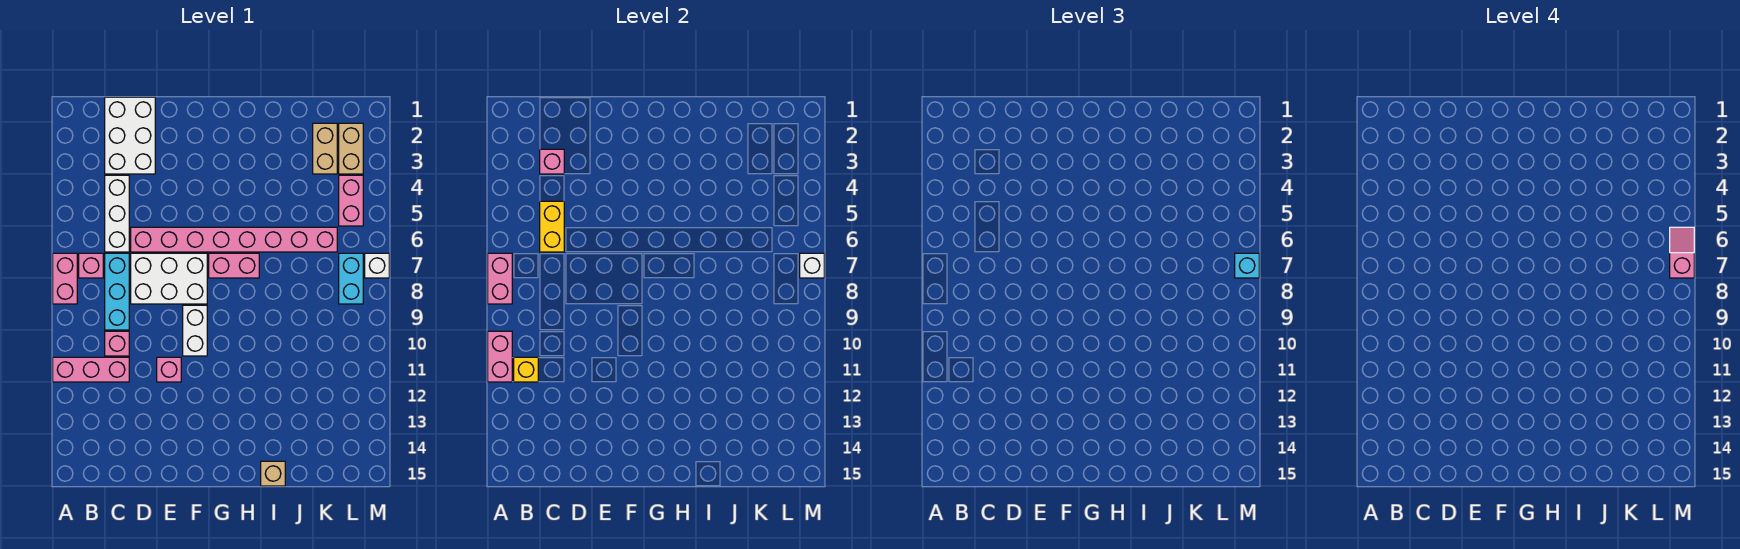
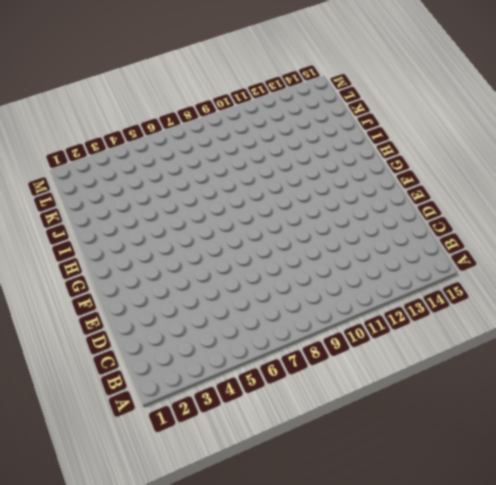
none -> pink 1x2 brick [53,253,77,304]
none -> pink 1x3 brick [53,357,129,382]
none -> pink 1x1 brick [79,253,103,278]

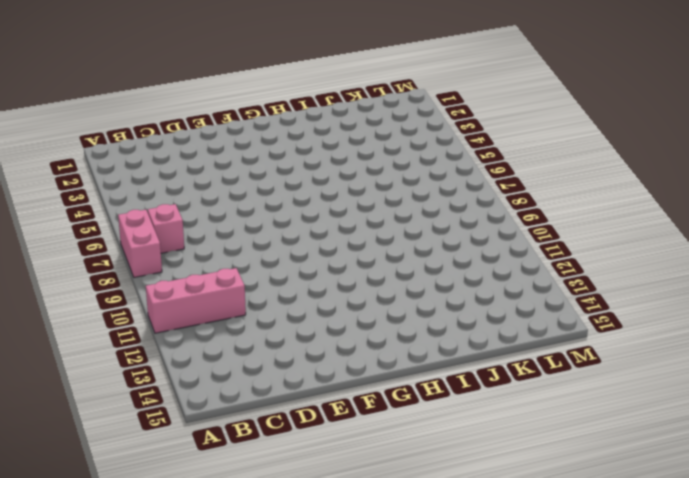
none -> white 2x3 brick [105,97,155,174]
none -> white 1x3 brick [105,175,129,252]
none -> cyan 1x3 brick [105,253,129,330]

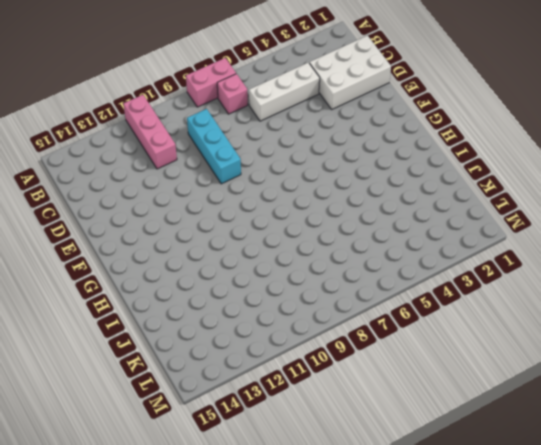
cyan 1x3 brick [187,109,241,184] -> cyan 1x3 brick turned to [105,253,129,330]
none -> pink 1x1 brick [105,331,129,356]
none -> pink 1x8 brick [131,227,337,252]
none -> white 2x3 brick [131,253,207,304]

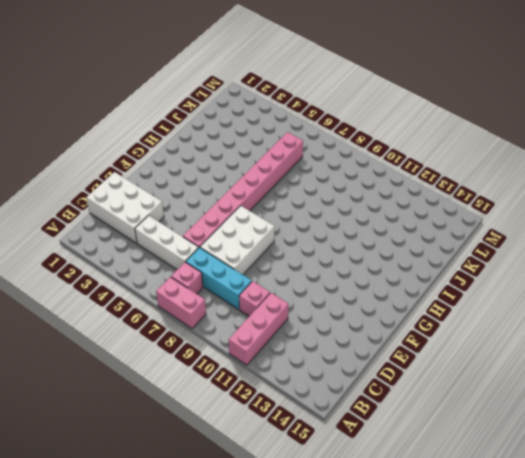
none -> pink 1x1 brick [157,357,181,382]
none -> white 1x2 brick [183,305,207,356]
none -> pink 1x2 brick [209,253,259,278]

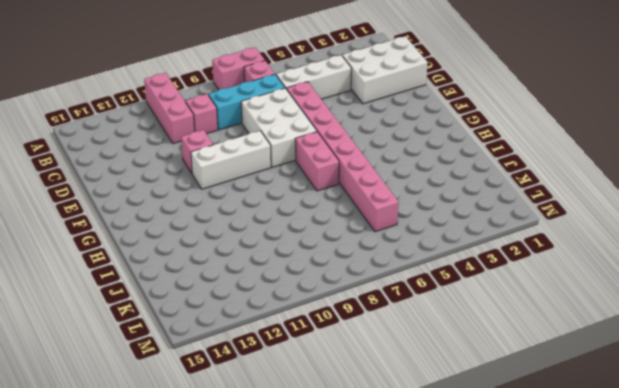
white 1x3 brick [191,131,271,189] -> white 1x2 brick [183,305,207,356]
none -> tan 1x1 brick [261,461,285,486]
none -> tan 1x2 brick [313,123,337,174]
none -> tan 1x2 brick [339,123,363,174]

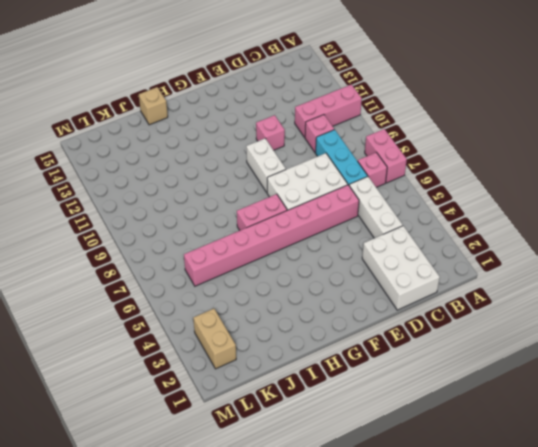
none -> tan 1x2 brick [313,123,337,174]
none -> pink 1x2 brick [339,175,363,226]
none -> cyan 1x2 brick [339,253,363,304]

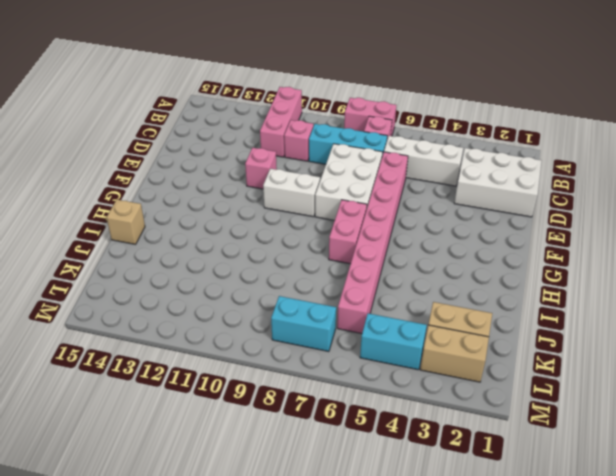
cyan 1x2 brick [360,313,427,370] -> pink 1x2 brick [339,175,363,226]
none -> white 1x1 brick [365,253,389,278]
none -> pink 1x2 brick [488,253,512,304]
none -> pink 1x2 brick [488,331,512,382]

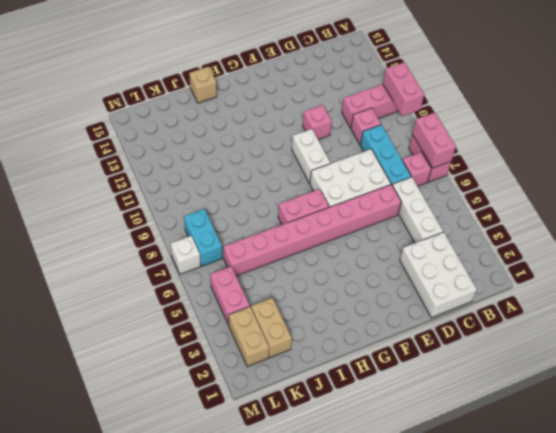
none -> yellow 1x1 brick [514,357,538,382]
none -> pink 1x1 brick [540,149,564,174]
none -> yellow 1x2 brick [540,201,564,252]

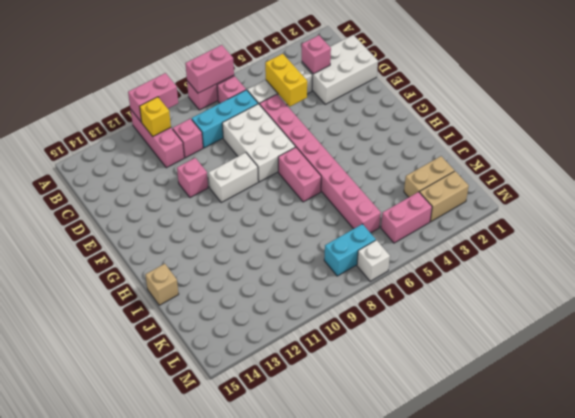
yellow 1x2 brick [265,54,307,106] -> yellow 1x2 brick turned to [540,201,564,252]
none -> white 1x1 brick [800,253,824,278]
none -> cyan 1x1 brick [1235,253,1259,278]
none -> pink 1x2 slope [1670,227,1694,278]

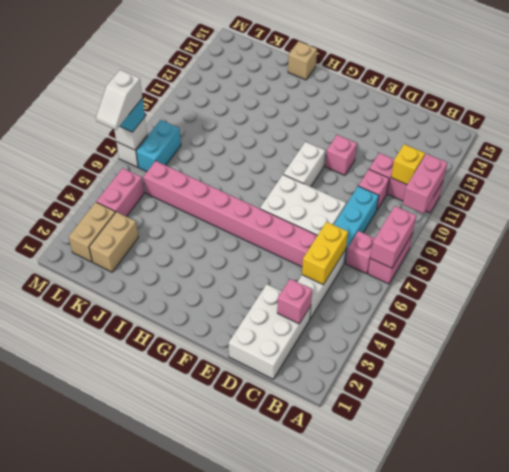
white 1x2 slope [96,70,142,130] -> pink 1x2 slope [1670,227,1694,278]
none -> pink 1x2 brick [209,253,259,278]

